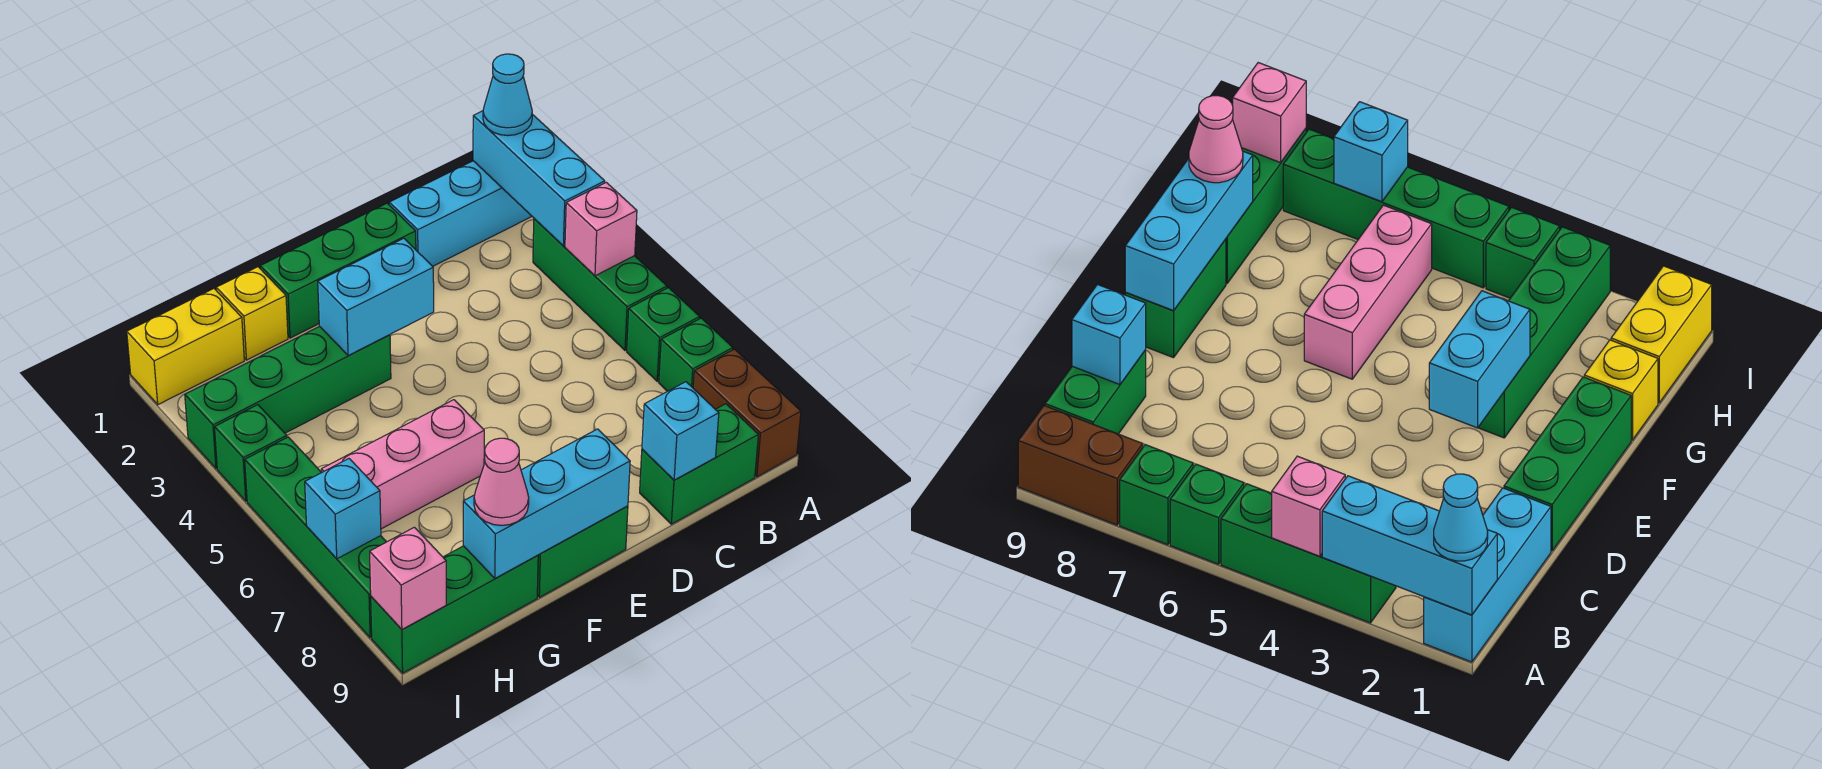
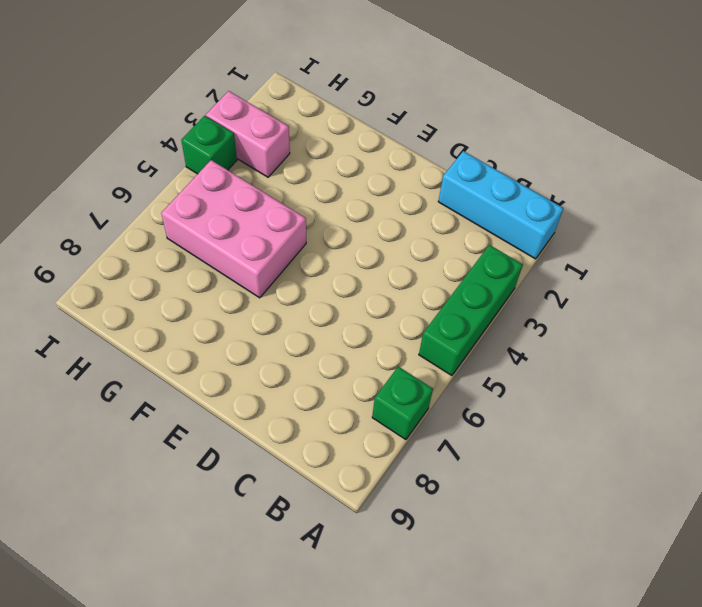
pink 2x3 brick [161,160,306,298] -> pink 1x3 brick [321,400,484,529]
pink 1x2 brick [206,91,290,177] -> green 1x4 brick [185,326,391,469]
none -> green 1x1 brick [627,288,700,381]
none -> brown 1x2 brick [693,349,801,477]
none -> green 1x2 brick [640,404,758,524]

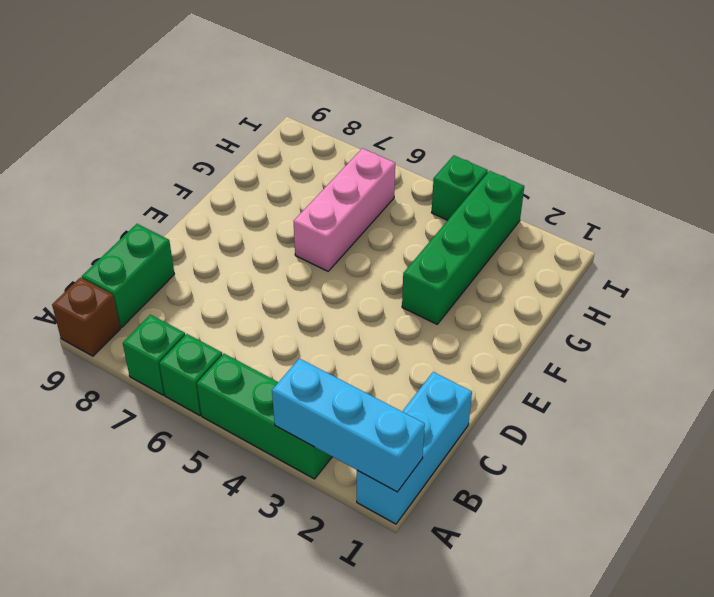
brown 1x1 brick [52,278,120,356] -> brown 1x2 brick [693,349,801,477]
none -> green 1x3 brick [260,203,416,338]
none -> green 1x2 brick [537,506,628,597]
none -> yellow 1x1 brick [216,267,288,360]

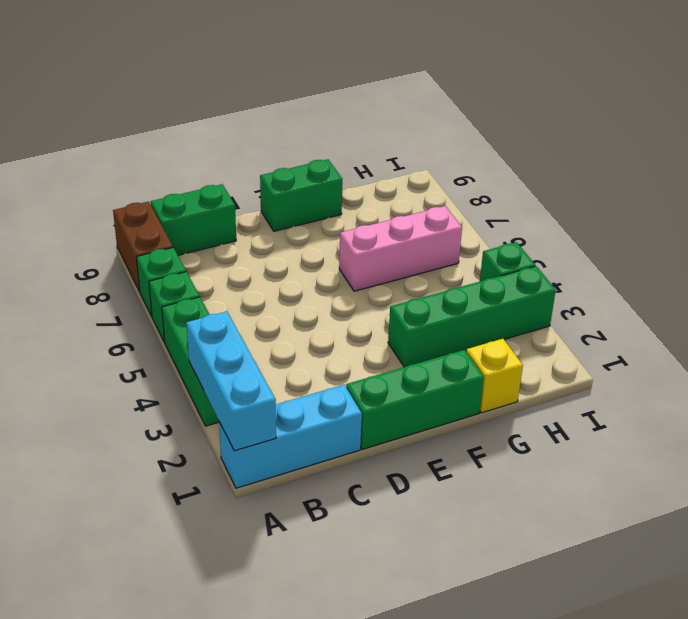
none -> green 1x3 brick [371,546,538,673]
none -> yellow 1x2 brick [127,289,244,405]
none -> green 1x4 brick [245,437,386,638]

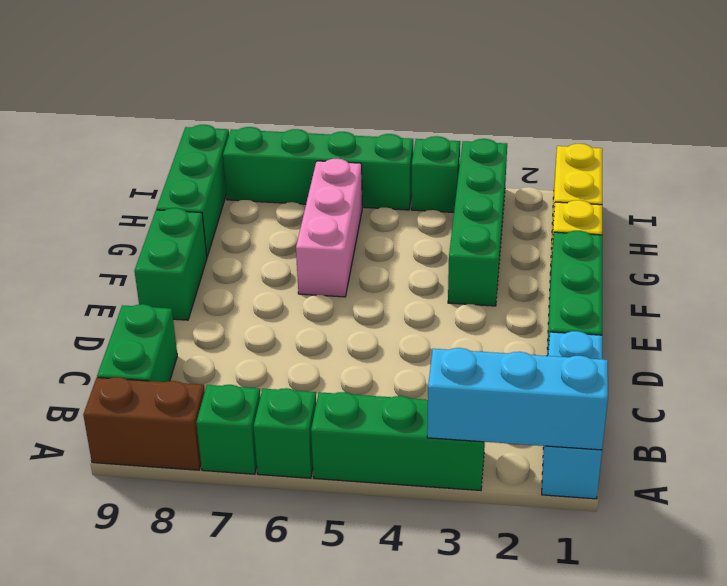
none -> pink 1x1 brick [565,182,637,276]
none -> cyan 1x1 brick [642,382,719,480]
none -> cyan 1x2 brick [318,238,434,355]

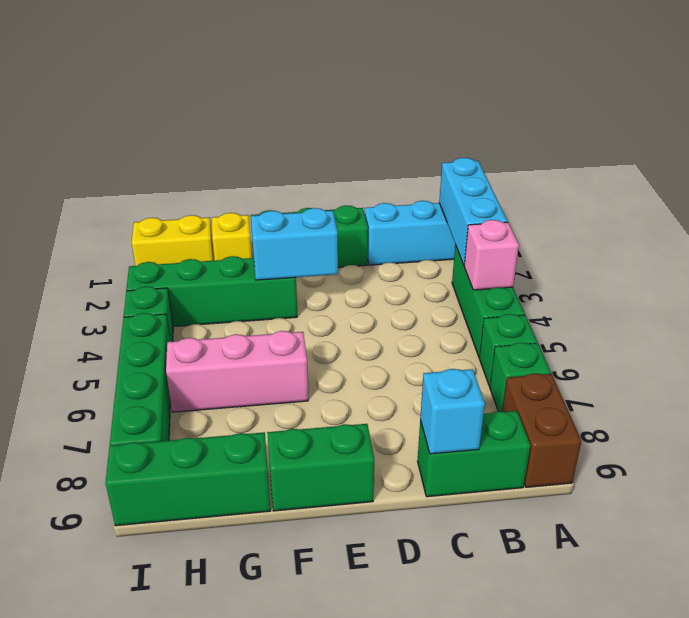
none -> cyan 1x3 brick [463,429,630,579]
none -> cyan 1x1 brick [305,459,381,559]
none -> pink 1x1 brick [370,527,446,629]

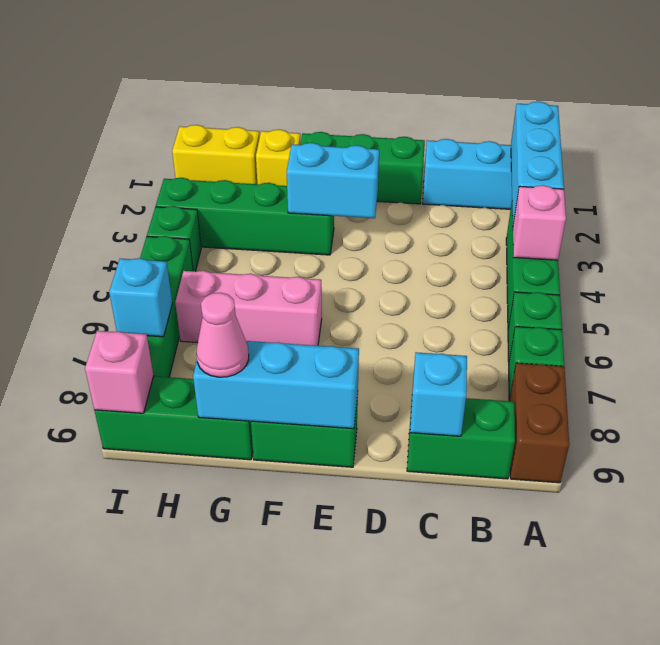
none -> cyan 1x1 cone [483,54,532,136]

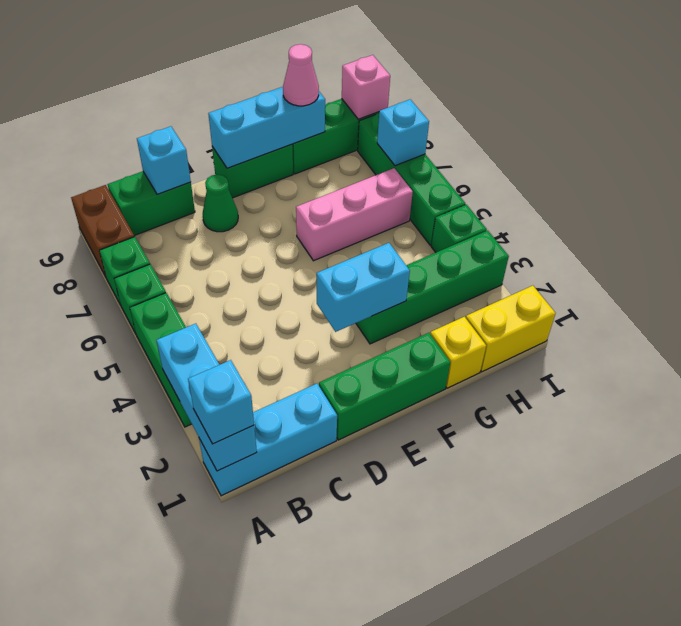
cyan 1x1 brick [188,360,254,444] -> cyan 1x1 cone [483,54,532,136]
green 1x1 cone [203,174,238,232] -> none
none -> pink 1x1 brick [565,182,637,276]

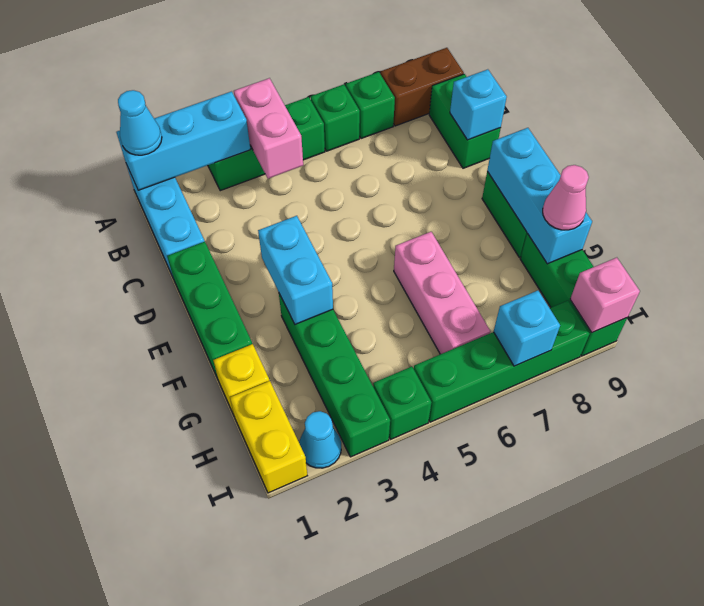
pink 1x2 brick [234,78,303,179] -> pink 1x1 brick [565,182,637,276]
cyan 1x1 cone [299,411,341,468] -> none

